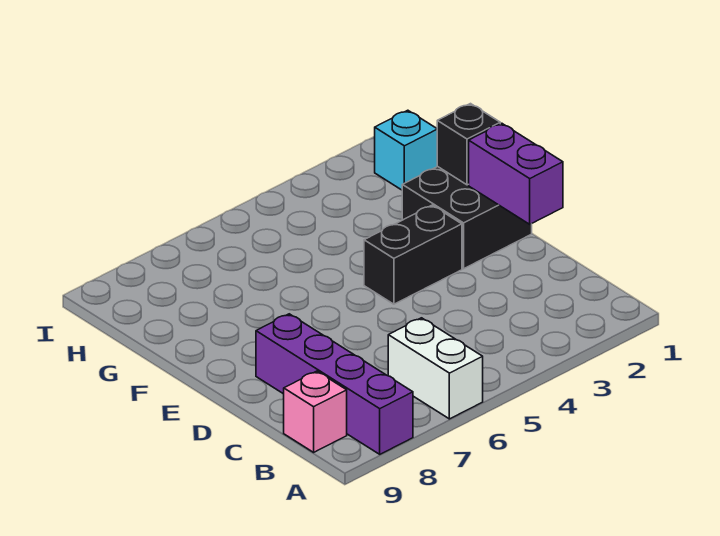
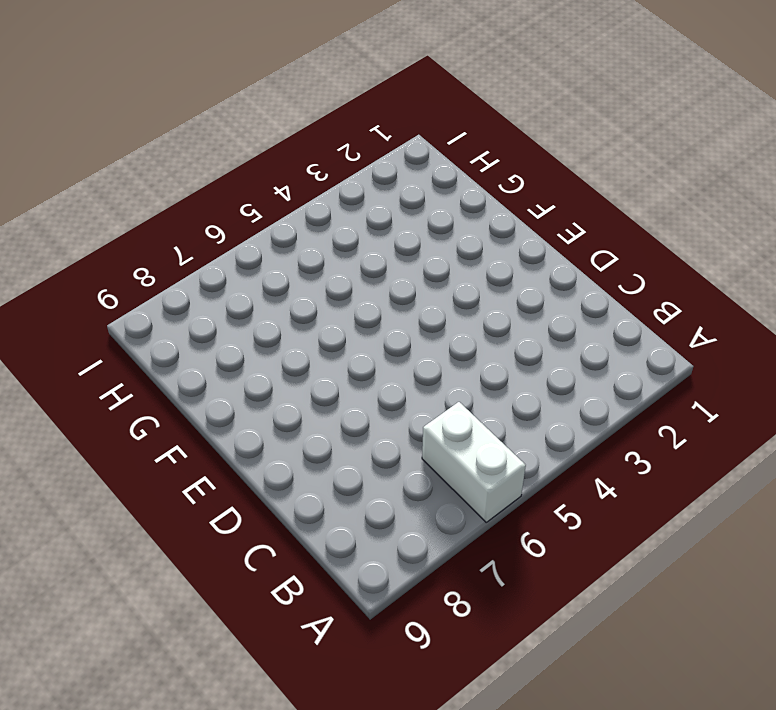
none -> purple 1x4 brick [256,314,413,454]
none -> pink 1x1 brick [284,371,347,452]

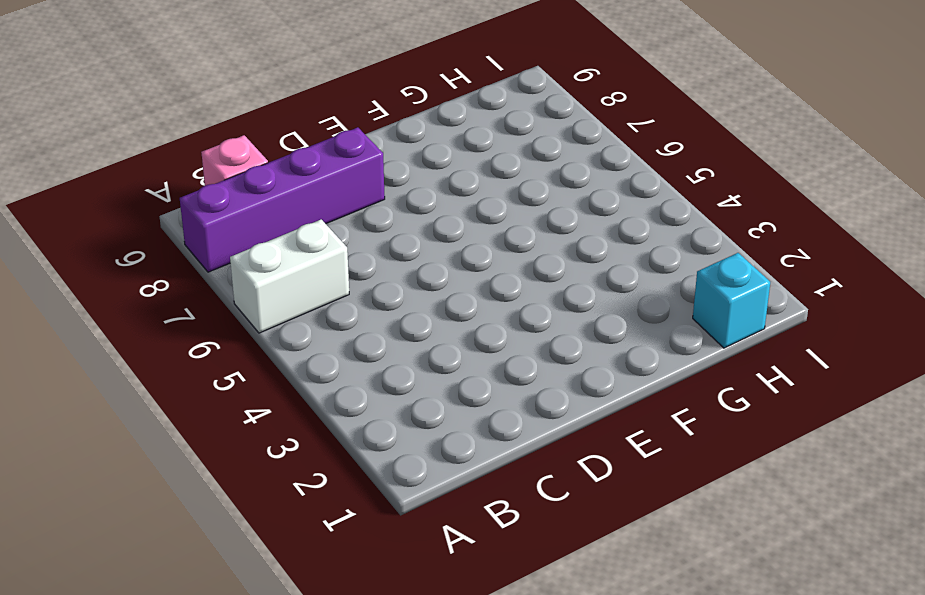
none -> black 2x2 brick [402,167,532,269]
none -> black 1x2 brick [364,205,462,304]

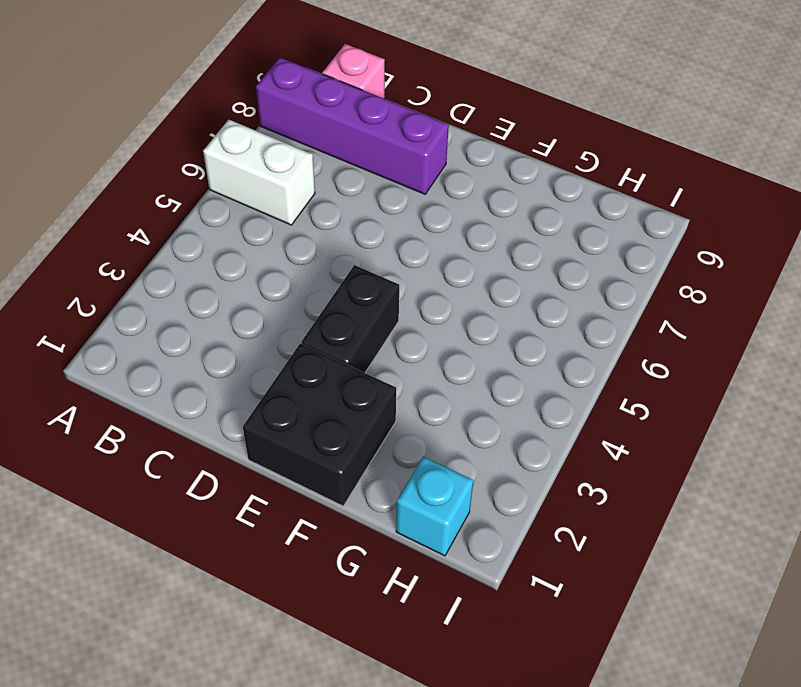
none -> purple 1x2 brick [469,123,563,224]
none -> black 1x1 brick [437,104,500,185]

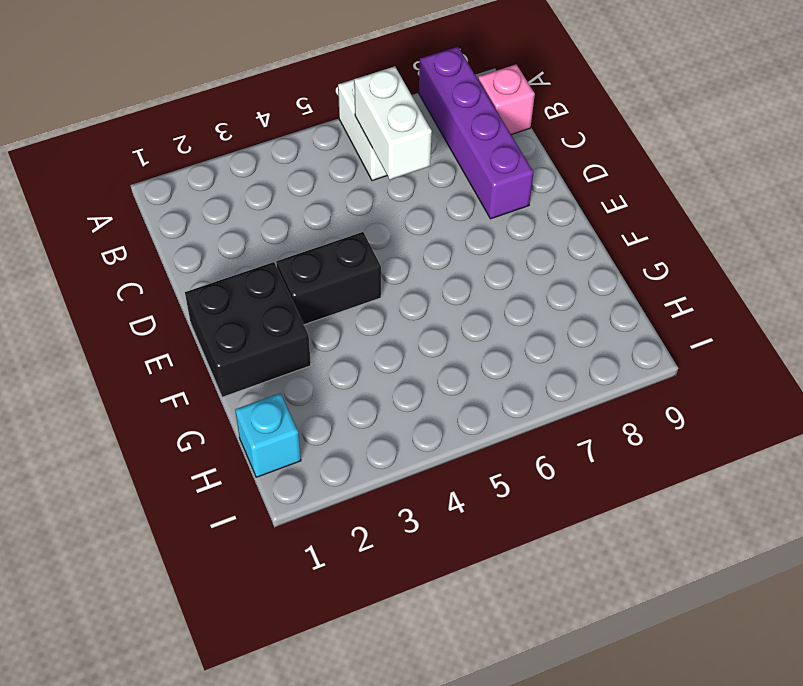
white 1x2 brick [354,66,432,180] -> none
none -> purple 1x2 brick [469,123,563,224]
none -> black 1x1 brick [437,104,500,185]

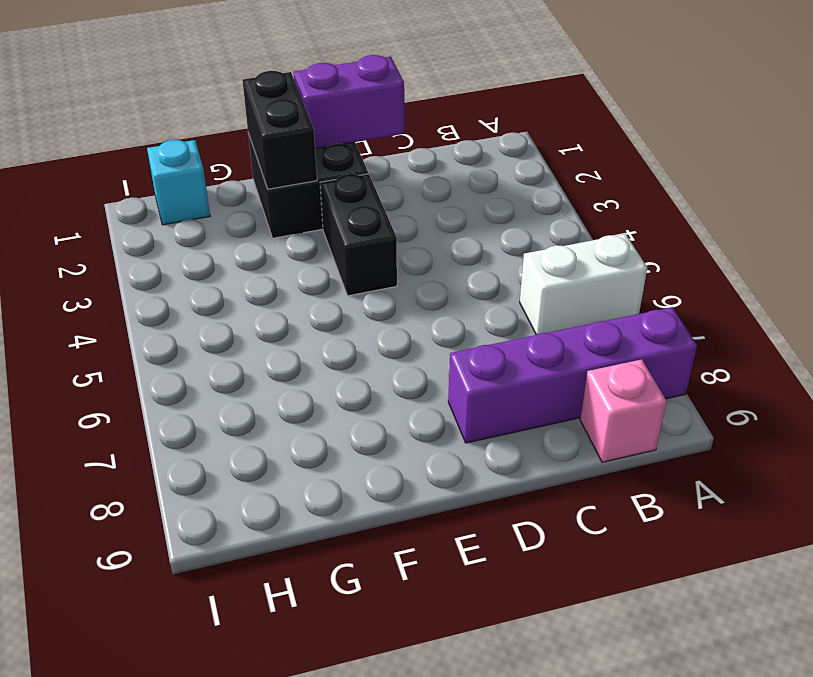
black 1x2 brick [242,71,317,189] -> black 1x1 brick [437,104,500,185]

